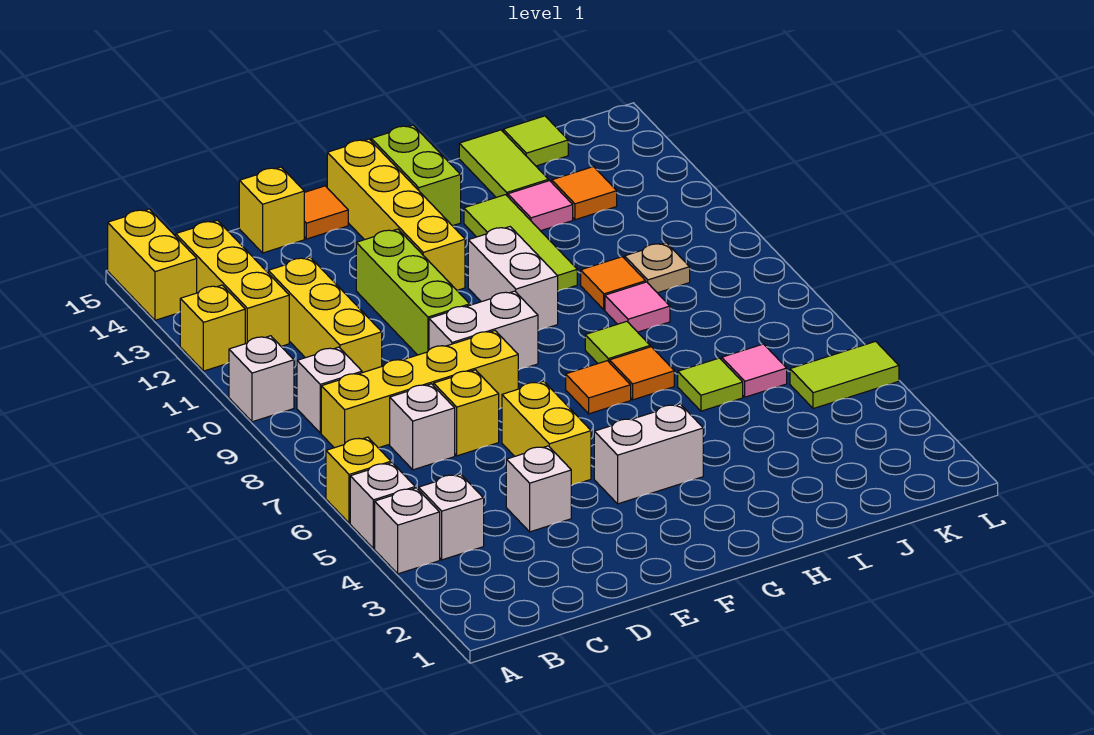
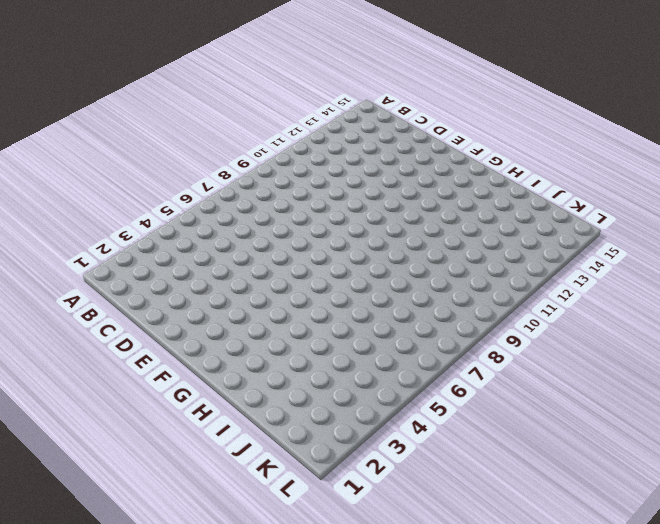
none -> white 1x1 brick [375,488,440,574]
none -> white 1x1 brick [350,463,415,549]
none -> yellow 1x1 brick [326,437,391,523]
none -> white 1x1 brick [229,336,294,422]

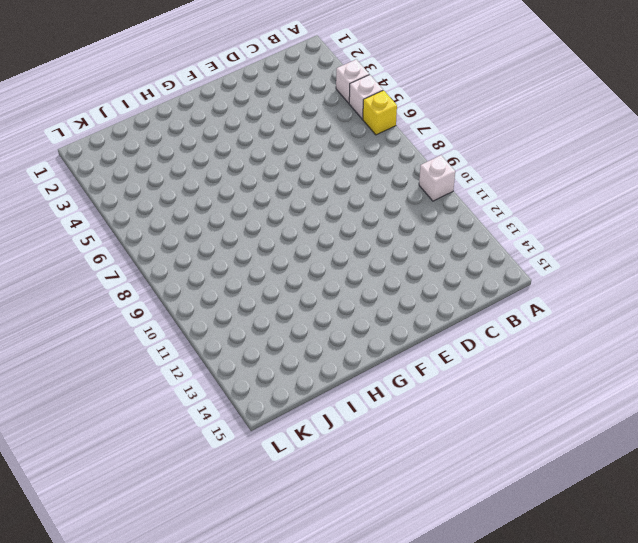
none -> yellow 1x1 brick [180,285,245,371]
none -> yellow 1x2 brick [108,209,197,320]
none -> white 1x1 brick [419,474,484,560]
none -> yellow 1x4 brick [321,331,518,448]

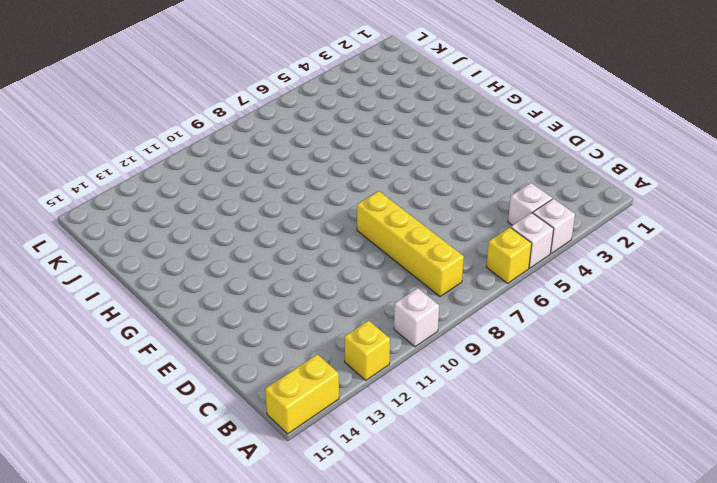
none -> white 1x1 brick [297,347,362,433]
none -> yellow 1x3 brick [176,220,289,346]
none -> white 1x1 brick [390,384,455,470]
none -> yellow 1x3 brick [268,257,382,373]

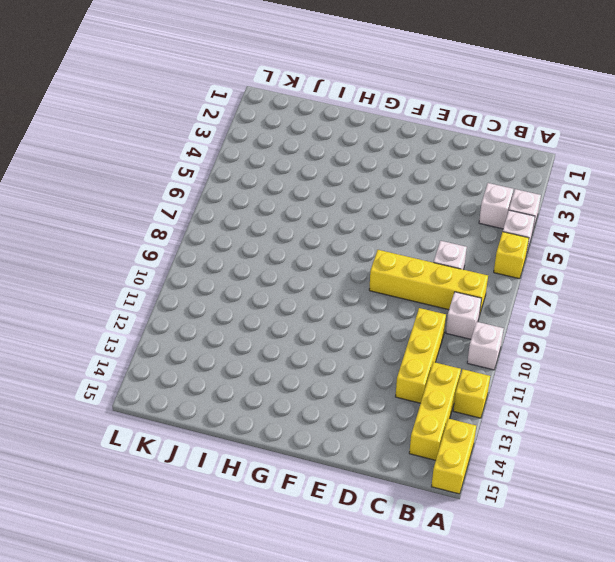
none -> white 1x1 brick [506,446,571,532]
none -> yellow 1x1 brick [434,370,499,456]
none -> yellow 1x1 brick [239,167,304,253]
none -> yellow 1x2 brick [502,381,591,486]

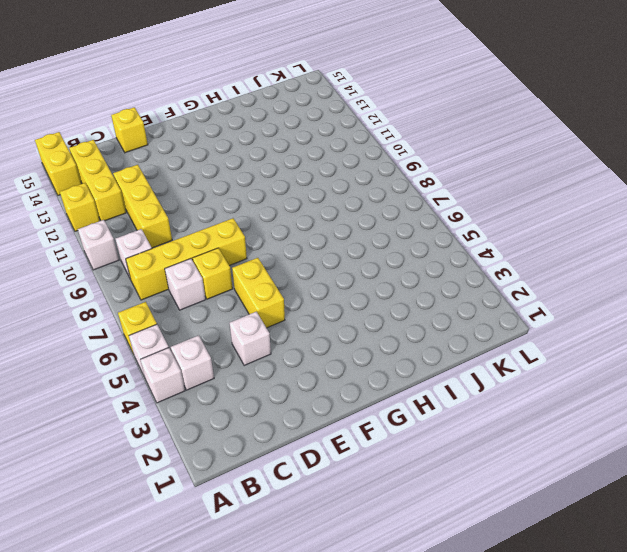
none -> white 1x2 brick [429,291,538,370]
none -> lime 1x3 brick [356,229,470,355]
none -> orange 1x1 tile [304,186,348,239]
none -> white 1x2 brick [594,404,703,504]

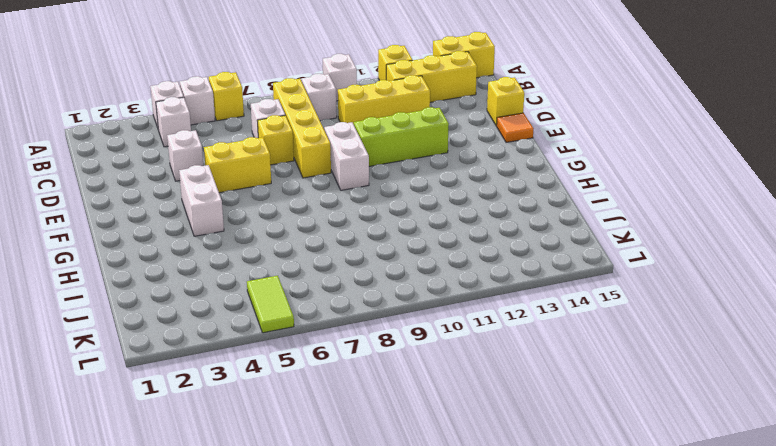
none -> yellow 1x4 brick [327,139,465,290]
none -> orange 1x1 tile [566,361,631,414]
none -> white 1x2 brick [468,227,558,331]
none -> lime 1x2 brick [371,125,461,226]

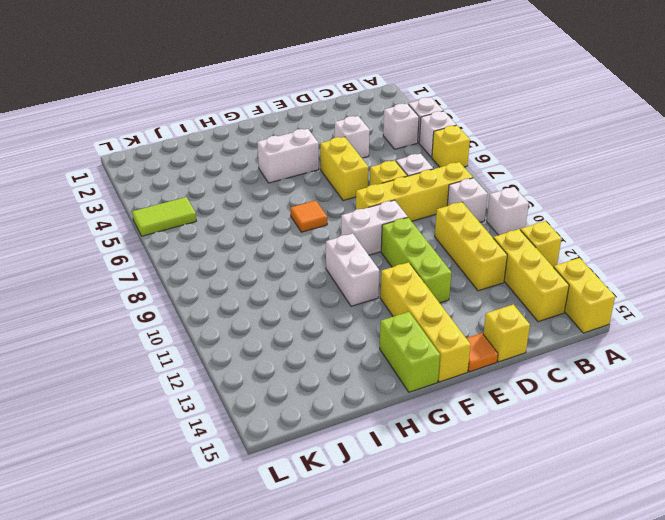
none -> orange 1x1 tile [610,347,674,400]
none -> lime 1x1 tile [585,321,650,363]
none -> lime 1x3 tile [464,195,577,291]
none -> lime 1x1 tile [678,358,743,411]

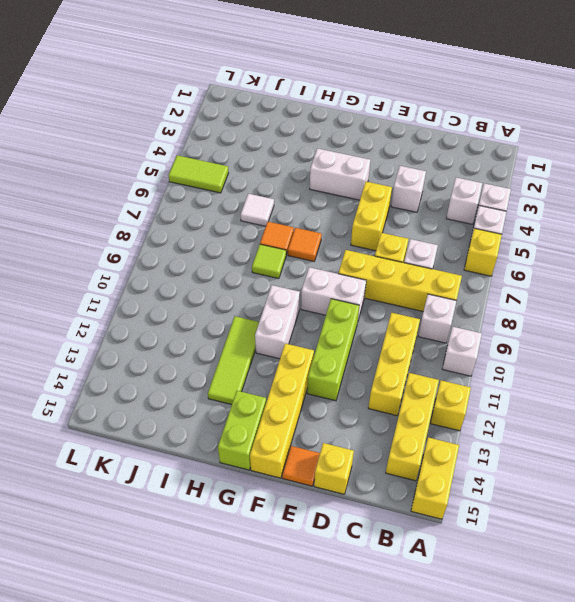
white 1x1 tile [240,194,274,226] -> lime 1x1 tile [678,358,743,411]
none -> pink 1x1 tile [605,282,670,332]
none -> orange 1x1 tile [581,257,646,310]
none -> pink 1x1 tile [508,181,573,231]
none -> lime 1x2 tile [459,130,548,197]

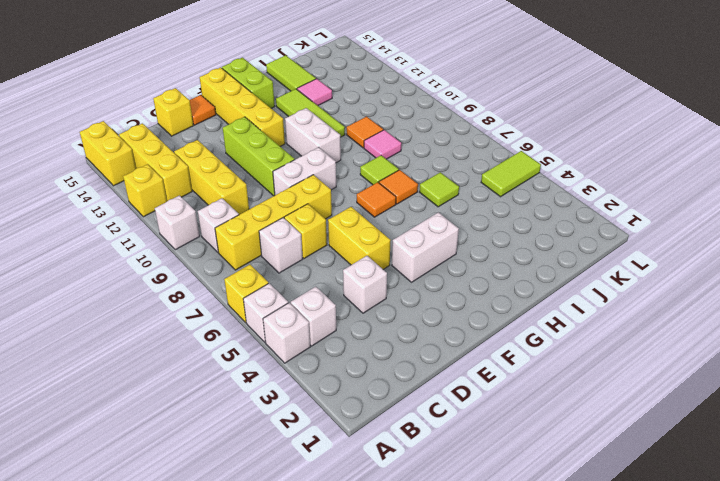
none -> pink 1x1 tile [722,344,787,397]
none -> tan 1x1 plate [625,243,690,293]
none -> orange 1x1 tile [552,167,617,220]
none -> lime 1x1 tile [503,116,568,166]

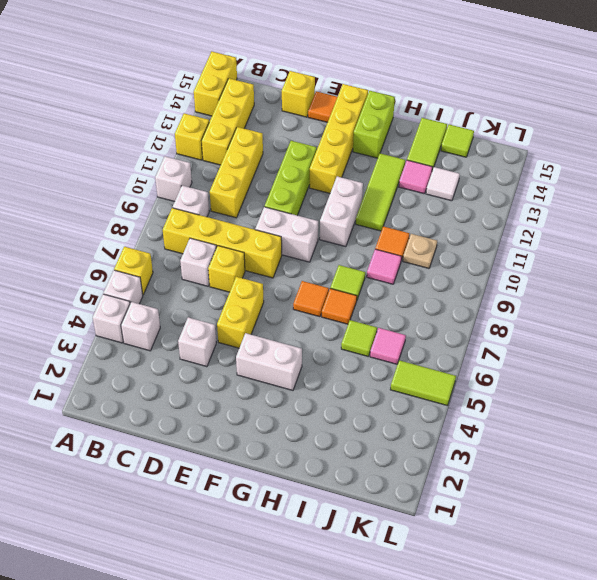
white 1x1 tile [426,167,460,201] -> orange 1x1 tile [552,167,617,220]

